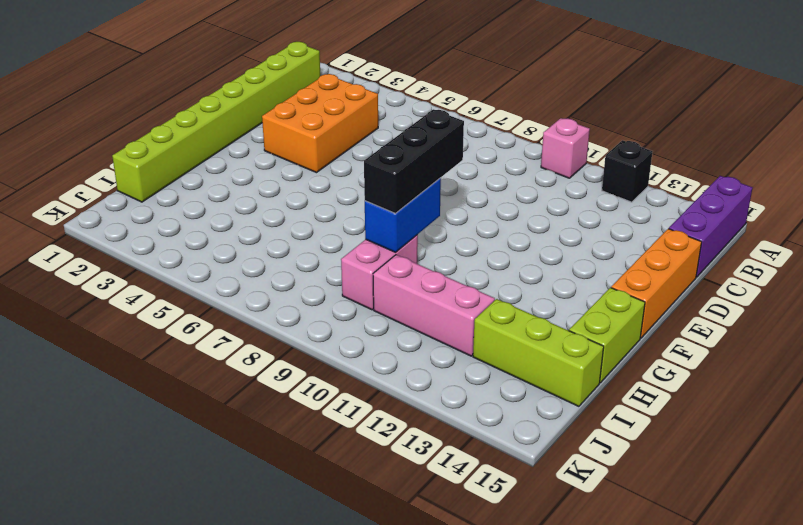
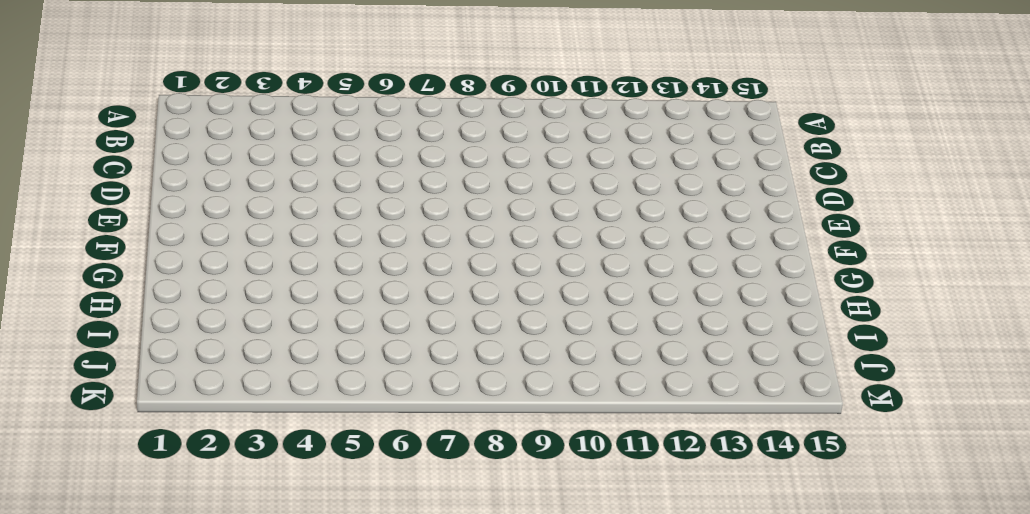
none -> pink 1x1 brick [541,118,590,178]
none -> black 1x1 brick [602,140,652,202]
none -> purple 1x3 brick [669,176,752,277]

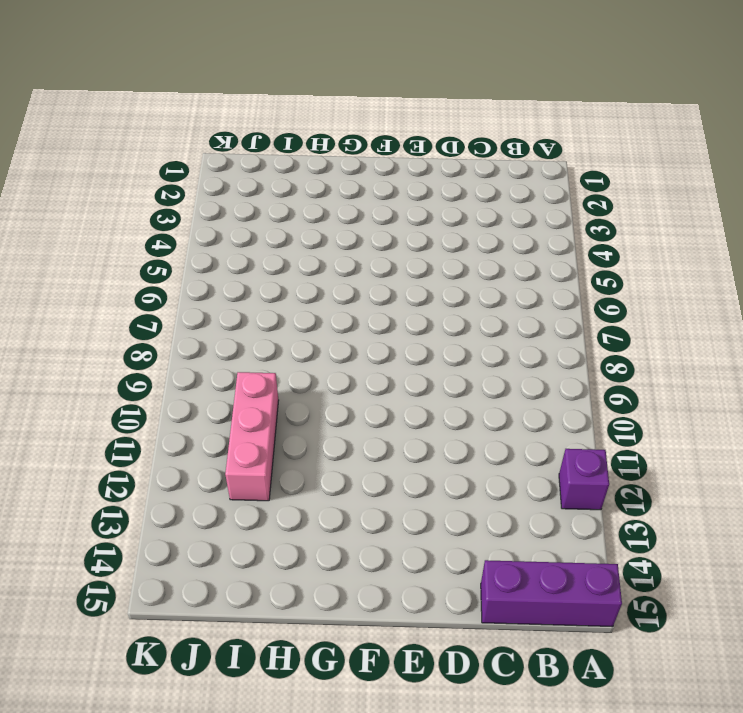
purple 1x1 brick [559,449,609,510] -> black 1x1 brick [602,140,652,202]
none -> pink 1x1 brick [541,118,590,178]
none -> lime 1x8 brick [112,42,320,202]
none -> orange 2x3 brick [262,74,378,173]

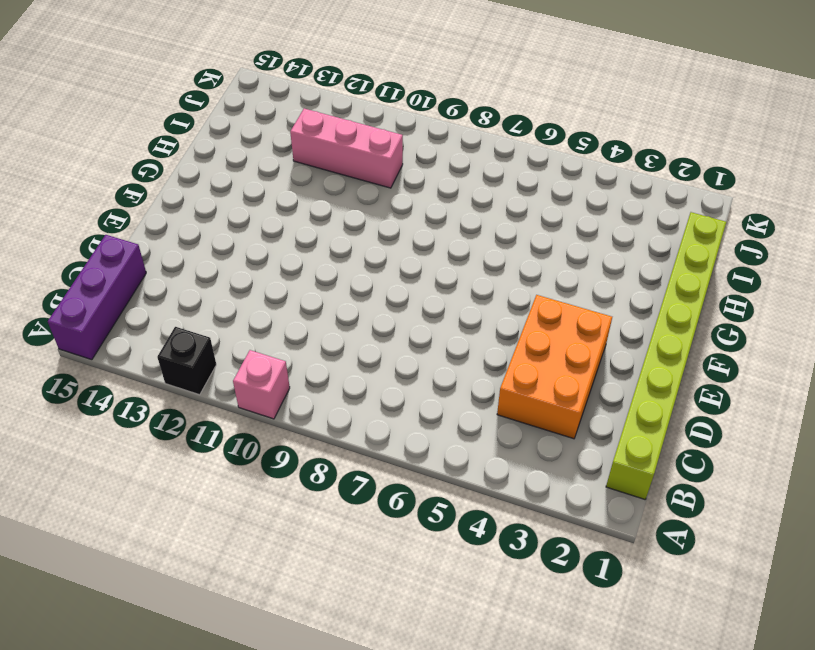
none -> orange 1x3 brick [611,229,702,338]
none -> lime 1x2 brick [569,288,645,383]
none -> pink 1x2 brick [341,235,418,310]

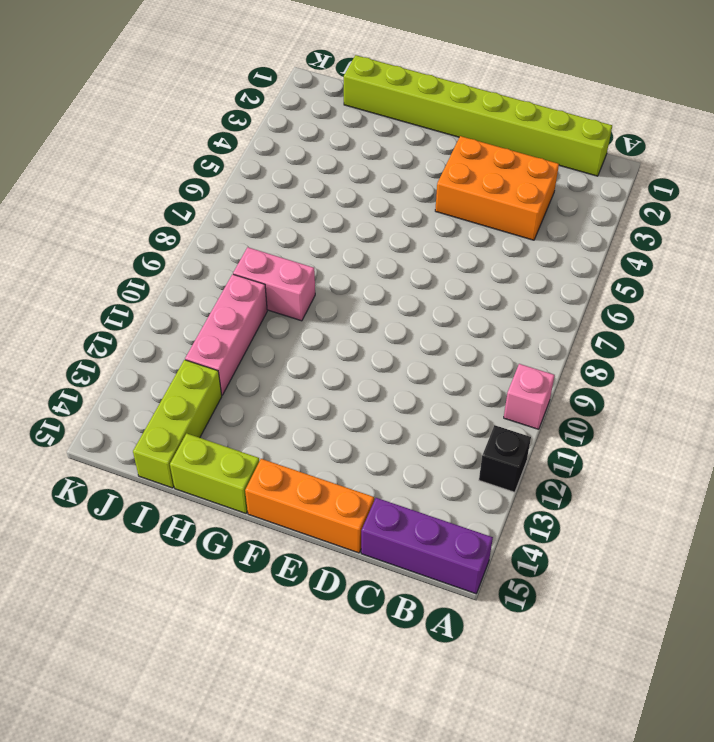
none -> blue 1x2 brick [365,178,441,252]
none -> black 1x3 brick [364,109,464,214]

